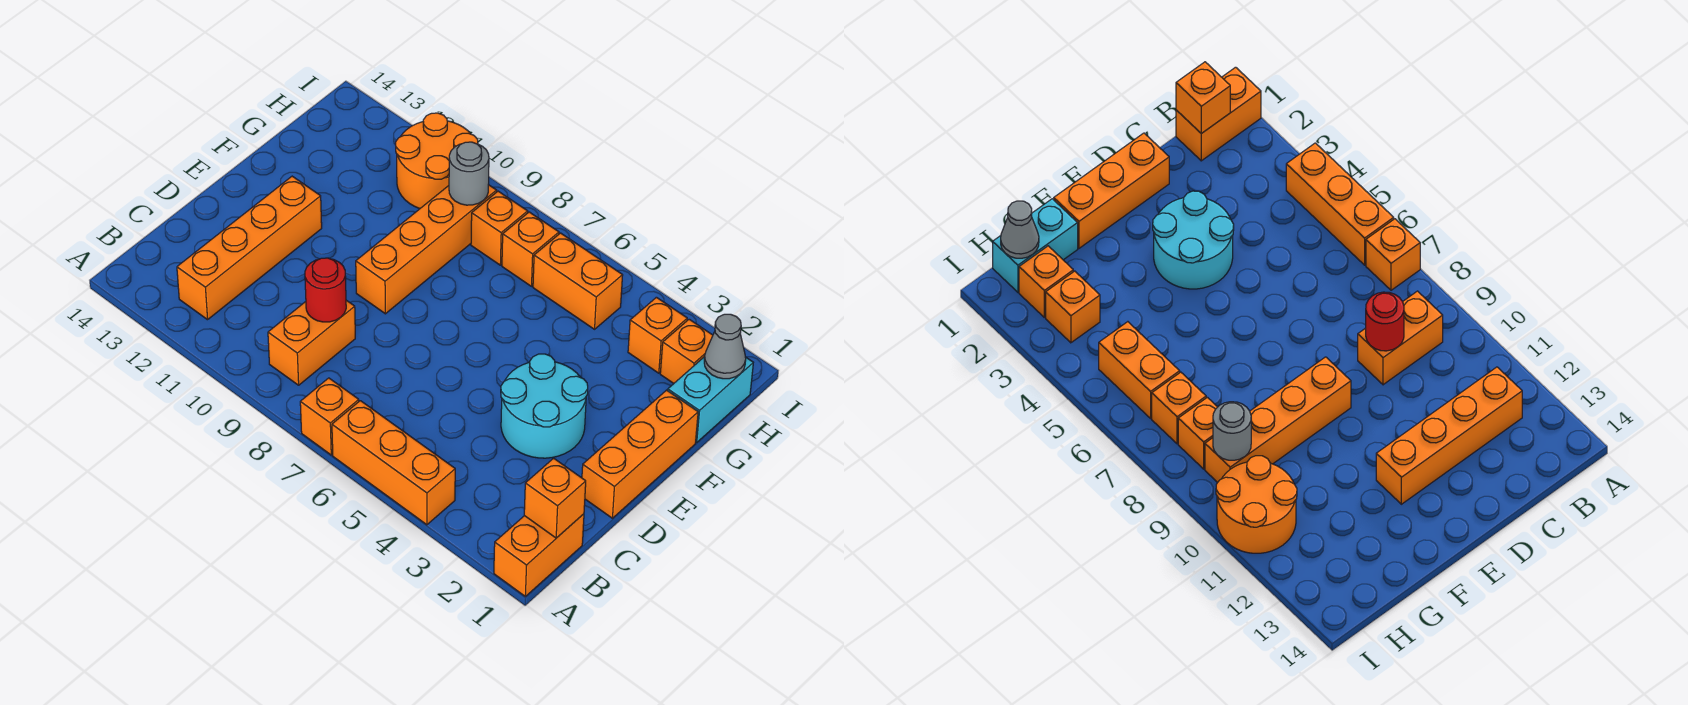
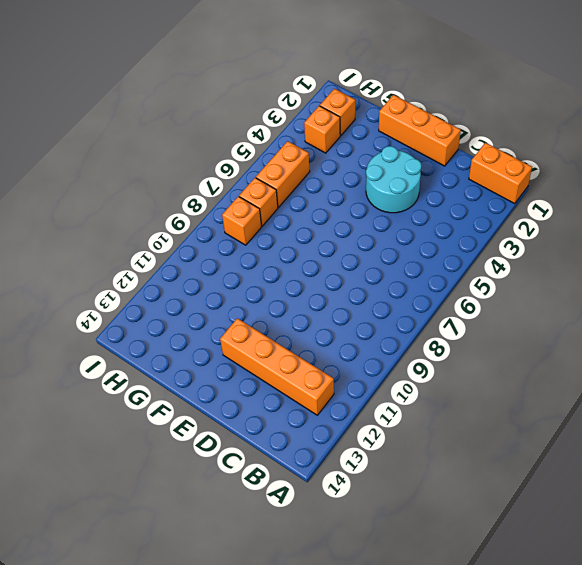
none -> orange 1x3 brick [332,401,455,525]
none -> orange 1x1 brick [300,378,359,455]
none -> orange 1x2 brick [268,300,355,385]

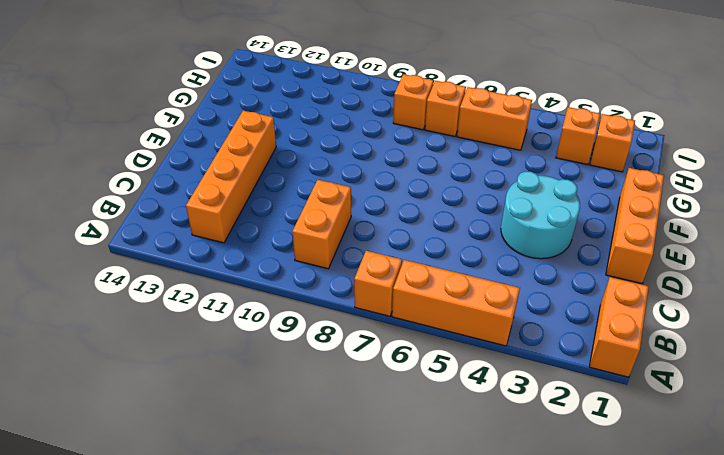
none -> orange 1x4 brick [356,185,497,314]
none -> cyan 1x2 brick [668,357,753,442]
none -> orange 2x2 round brick [396,113,478,209]

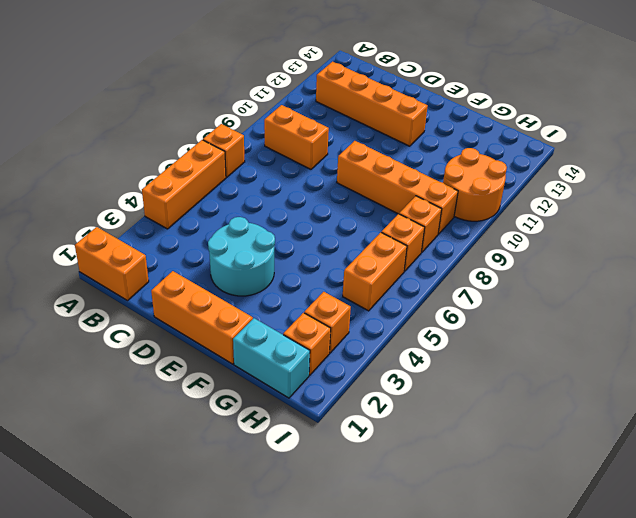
none -> orange 1x1 brick [524,458,586,538]
none -> red 1x1 round brick [305,258,346,322]
none -> grey 1x1 cone [704,314,746,379]

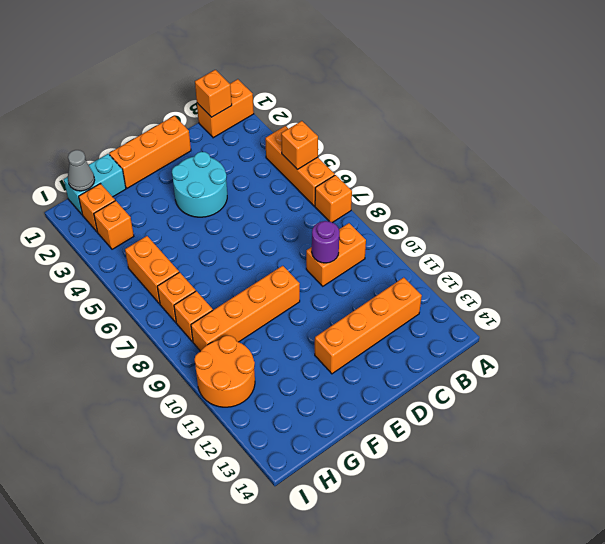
orange 1x1 brick [281,121,318,170] -> none
purple 1x1 round brick [312,221,339,263] -> red 1x1 round brick [305,258,346,322]
none -> grey 1x1 round brick [449,142,489,205]

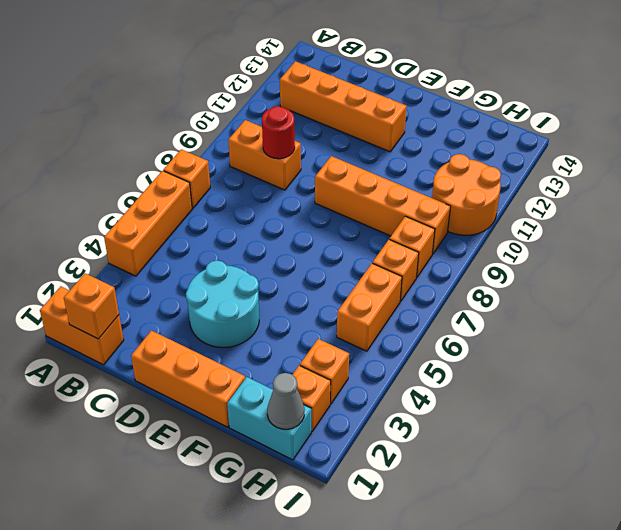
none -> grey 1x1 round brick [449,142,489,205]

